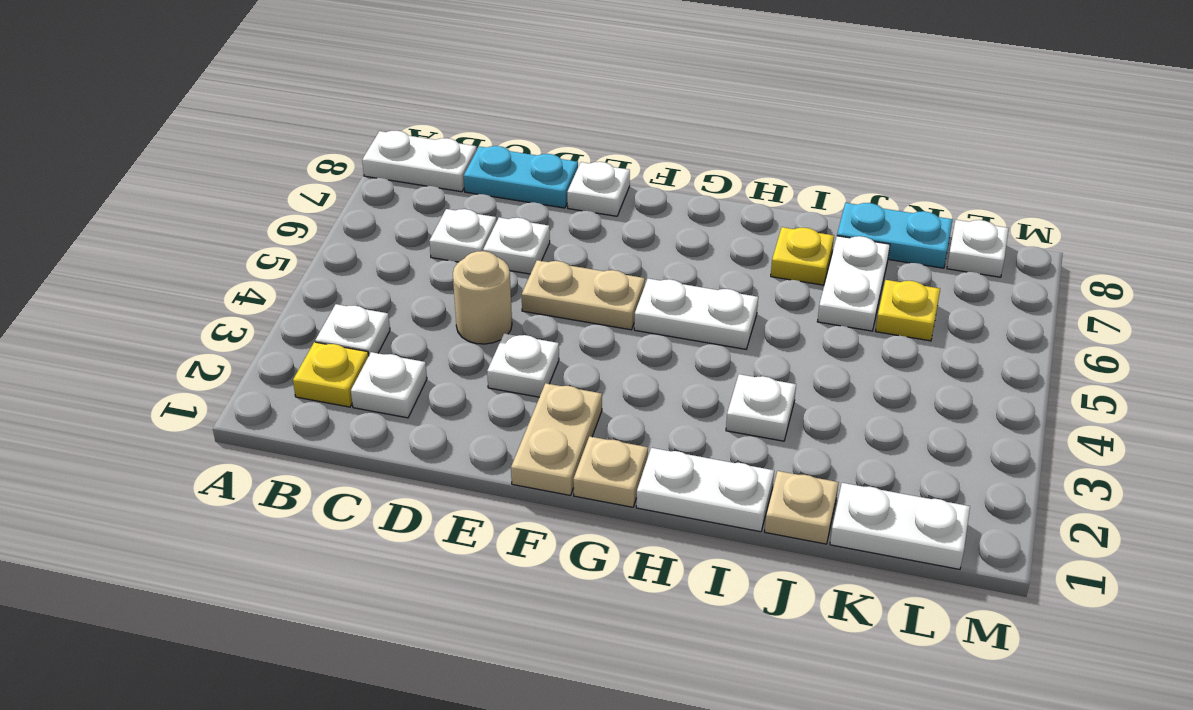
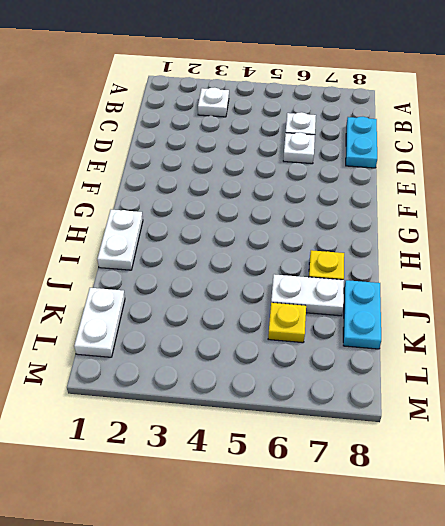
none -> white 1x2 plate [362,131,477,192]
none -> yellow 1x1 plate [293,342,369,407]
none -> white 1x1 plate [351,352,427,418]

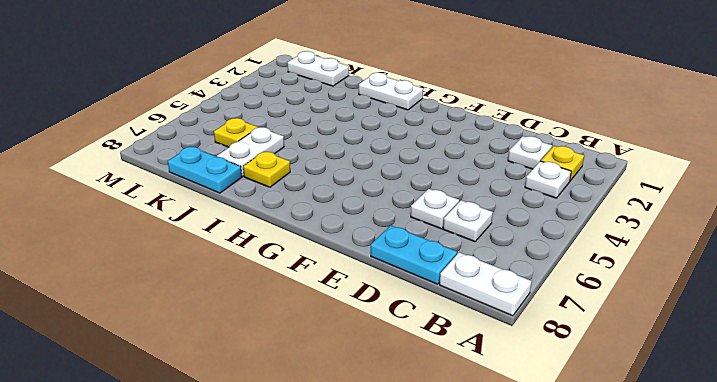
none -> tan 1x1 round brick [453,251,512,344]
none -> white 1x1 plate [487,333,559,397]
none -> tan 1x2 plate [522,260,645,330]

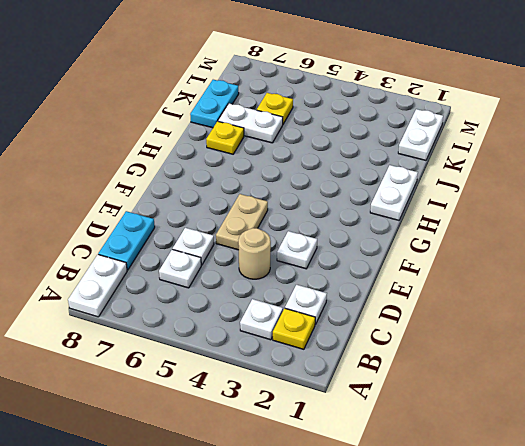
none -> white 1x1 plate [567,162,630,216]
none -> tan 1x2 plate [511,383,602,495]
none -> tan 1x1 plate [573,436,648,507]

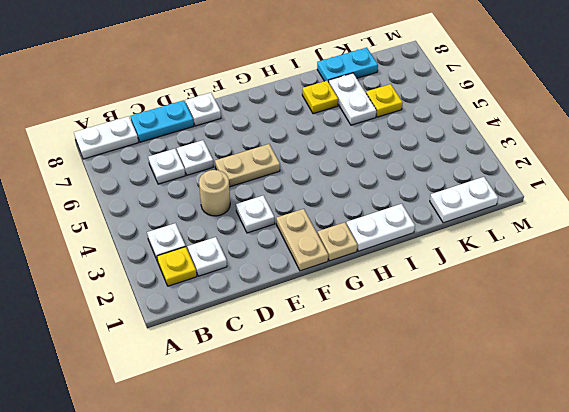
none -> white 1x2 plate [634,279,758,349]
none -> white 1x1 plate [726,374,796,441]
none -> tan 1x1 plate [765,471,839,544]

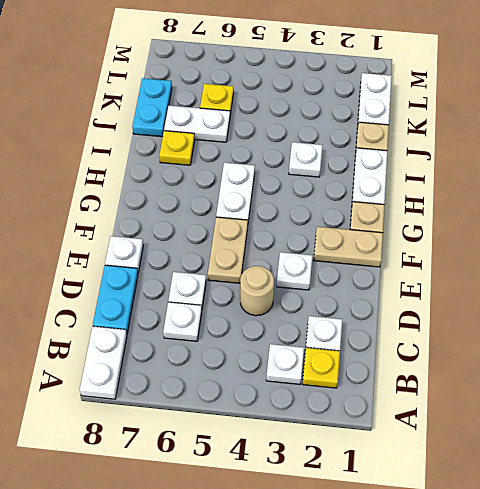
none -> white 1x1 plate [947,220,1009,277]

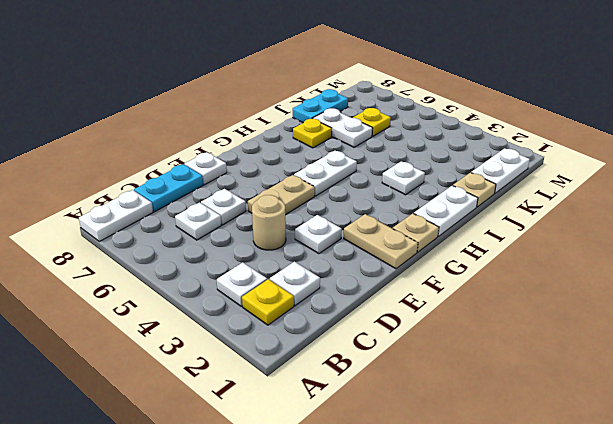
none -> white 1x1 plate [947,220,1009,277]

